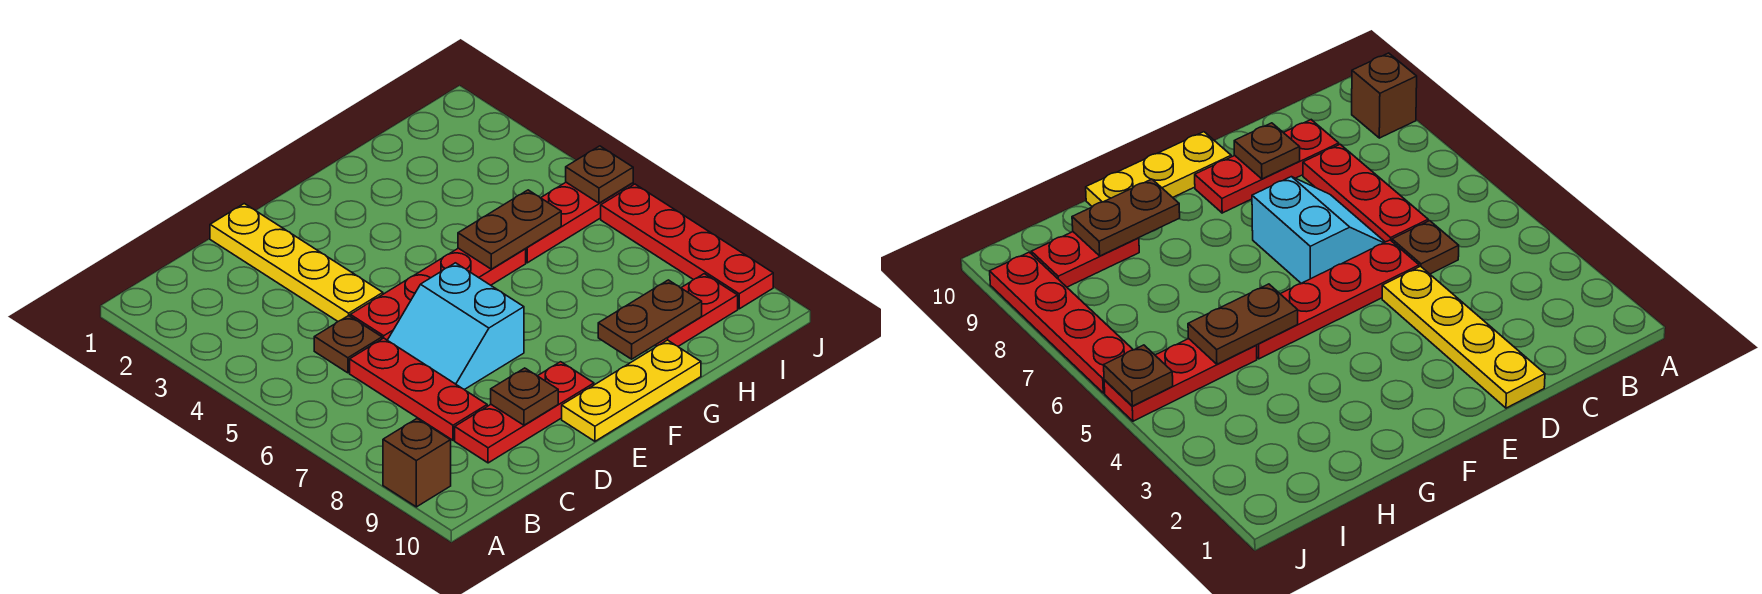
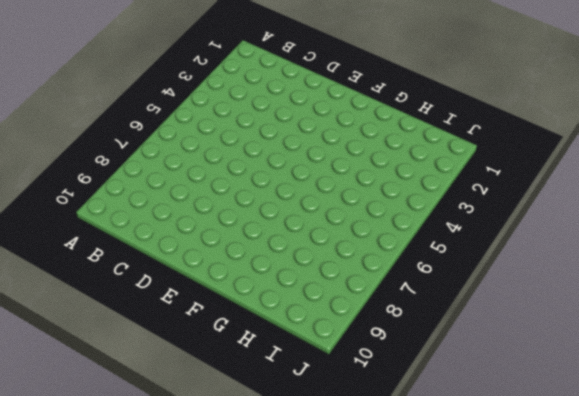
none -> brown 1x1 brick [383,419,451,507]
none -> brown 1x1 plate [314,316,382,373]
none -> red 1x3 plate [350,338,487,440]

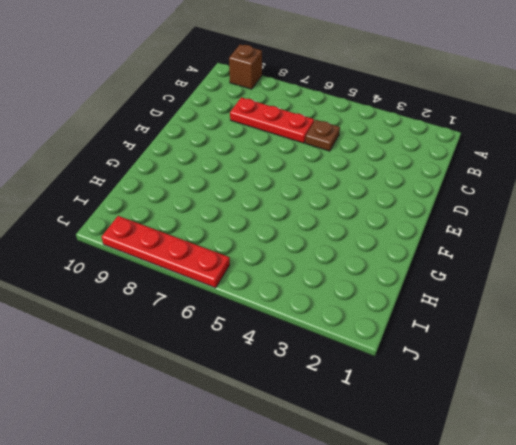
none -> red 1x3 plate [455,362,594,463]
none -> yellow 1x4 plate [210,204,383,321]
none -> red 1x4 plate [350,248,526,340]

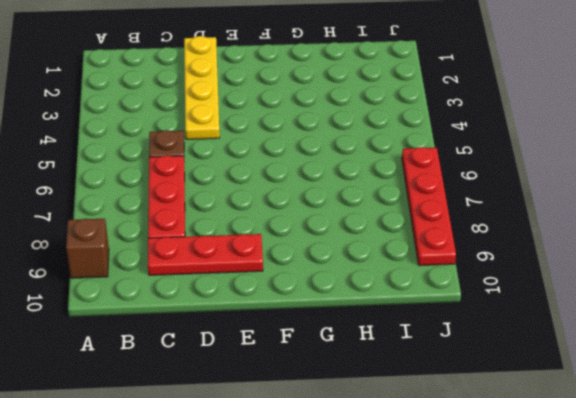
none -> red 1x4 plate [350,248,526,340]
none -> cyan 2x2 slope [388,263,524,390]
none -> yellow 1x3 plate [562,340,701,441]

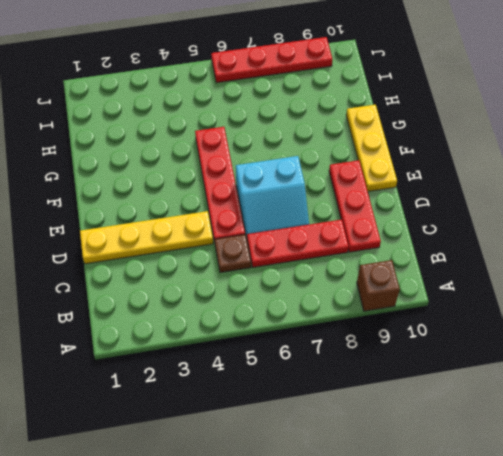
none -> red 1x3 plate [525,182,633,263]
none -> red 1x2 plate [656,274,738,346]
none -> brown 1x1 plate [491,368,558,425]

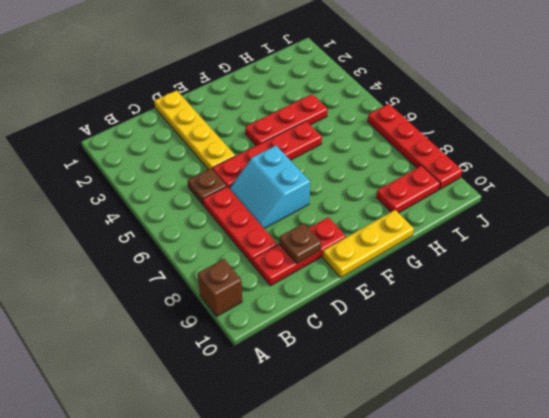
red 1x3 plate [245,94,328,146] -> red 1x3 plate moved to [525,182,633,263]
none -> brown 1x2 plate [458,190,561,269]
none -> brown 1x2 plate [598,280,702,359]
none -> brown 1x1 plate [566,146,633,203]

